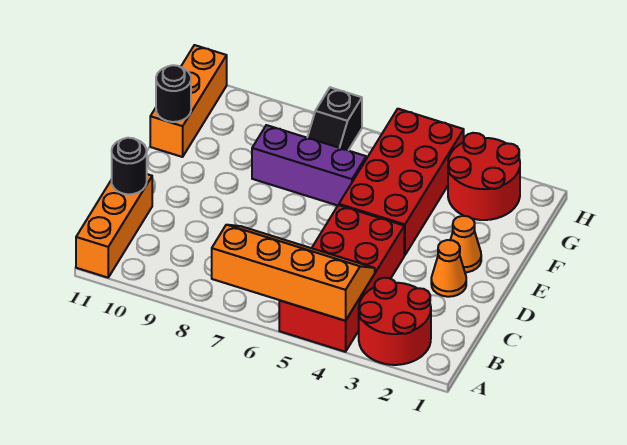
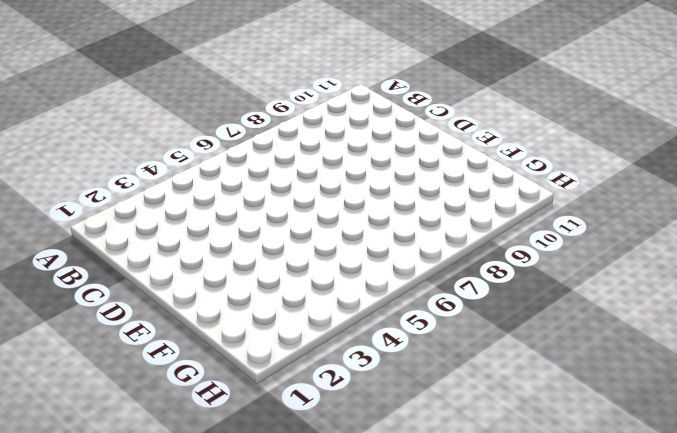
none -> red 2x2 round brick [359,278,431,365]
none -> red 2x4 brick [279,205,404,352]
none -> orange 1x3 brick [76,174,152,278]

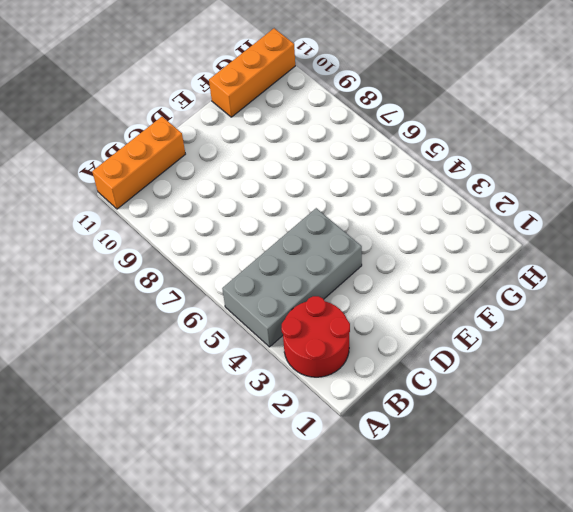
grey 2x4 brick [222,208,362,347] -> red 2x4 brick [279,205,404,352]
none -> orange 1x1 cone [431,240,466,297]
none -> orange 1x1 cone [450,216,481,272]
none -> red 2x4 brick [339,109,464,255]

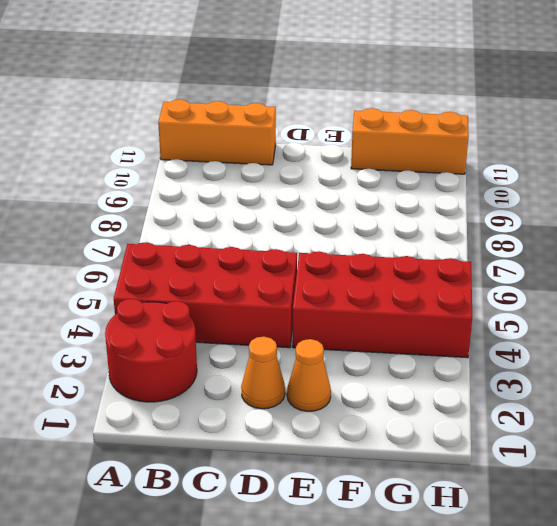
none -> purple 1x3 brick [252,125,366,205]
none -> red 2x2 round brick [448,133,520,220]
none -> black 1x2 slope [307,87,362,150]

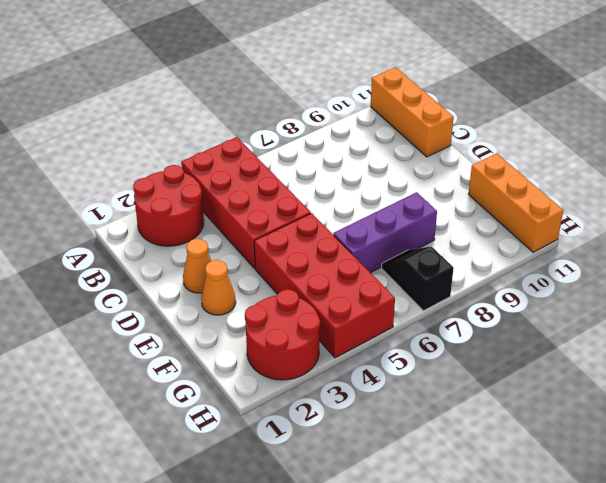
none -> orange 2x4 slope [212,225,375,321]
none -> black 1x1 round brick [112,138,147,194]
none -> black 1x1 round brick [156,65,191,122]

